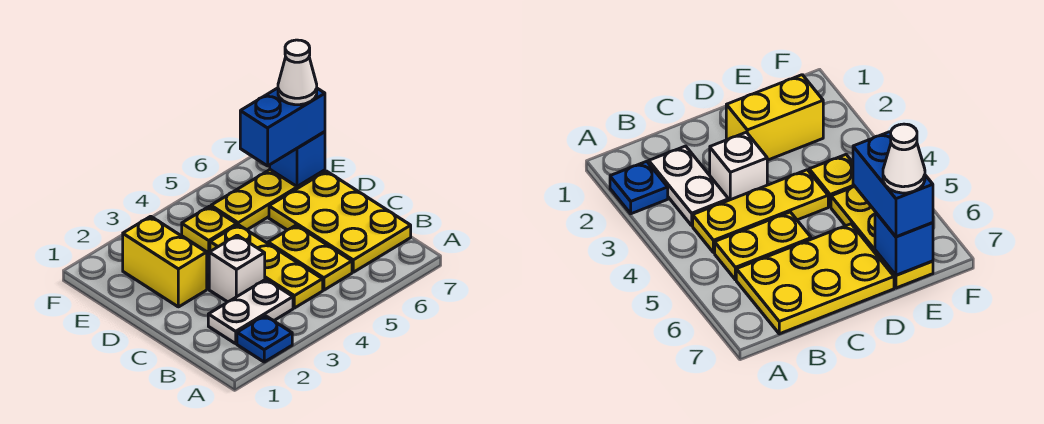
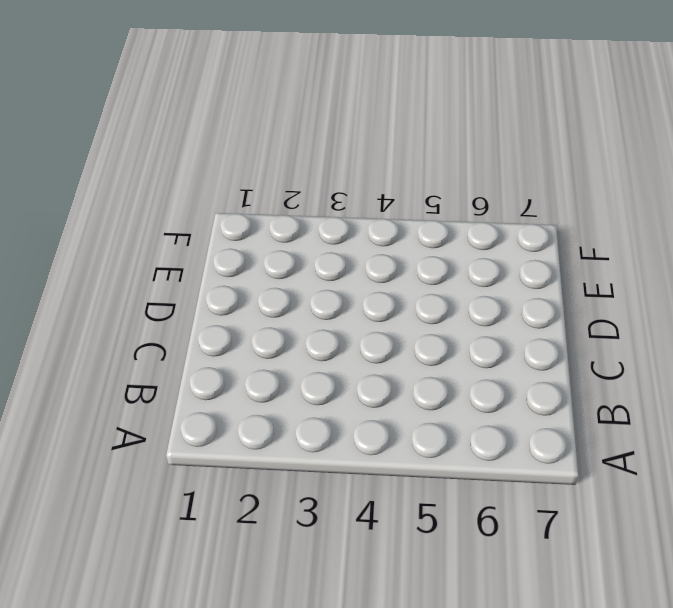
none -> blue 1x1 plate [237,316,292,362]
none -> white 1x2 plate [208,279,293,344]
none -> yellow 1x3 plate [210,225,323,308]

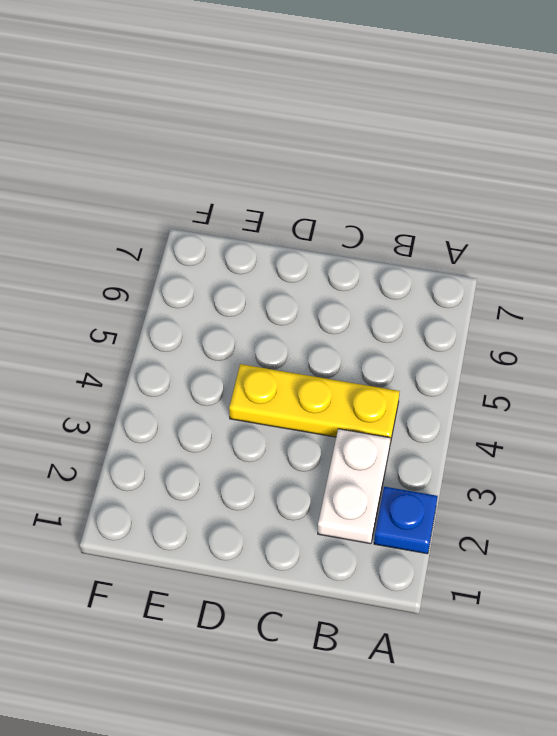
none -> yellow 1x2 plate [268,225,352,290]
none -> yellow 2x3 plate [269,171,411,272]
none -> white 1x1 brick [209,235,265,302]

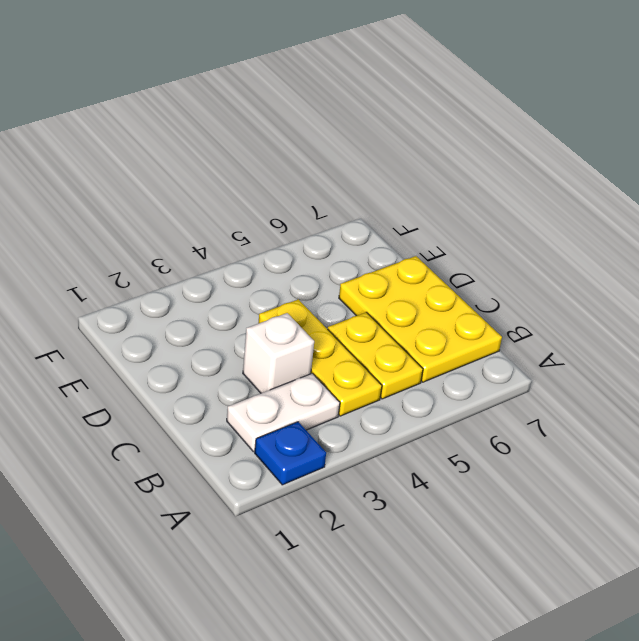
none -> yellow 1x2 brick [123,216,207,307]
none -> yellow 1x1 plate [182,206,237,253]
none -> yellow 1x3 plate [211,170,325,230]

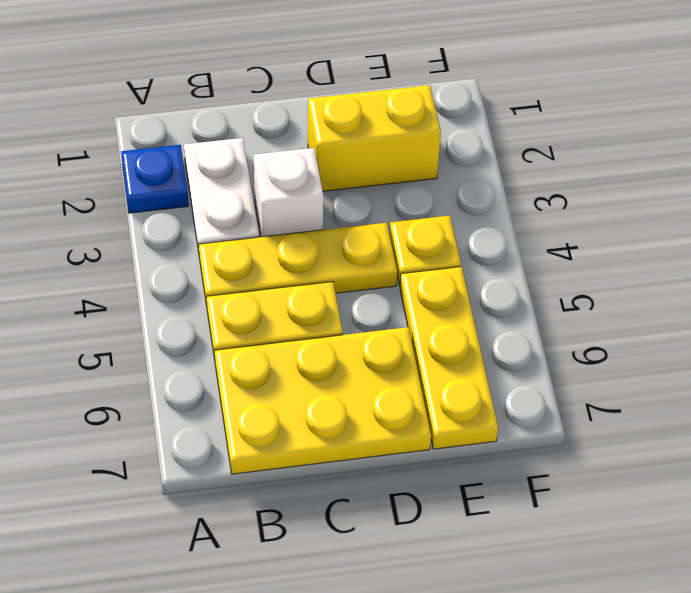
none -> blue 1x1 brick [270,132,325,187]
none -> blue 1x2 brick [240,88,325,166]
none -> white 1x1 cone [278,40,317,105]

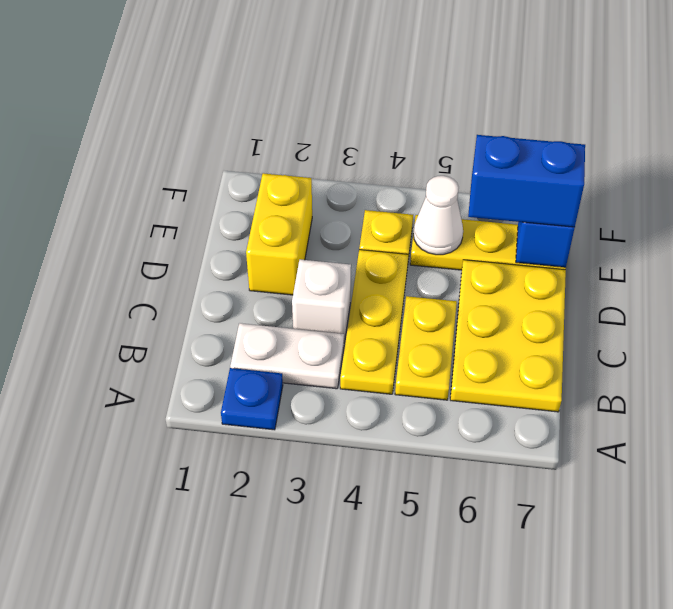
white 1x1 cone [413,176,463,255] -> white 1x1 cone moved to [278,40,317,105]

